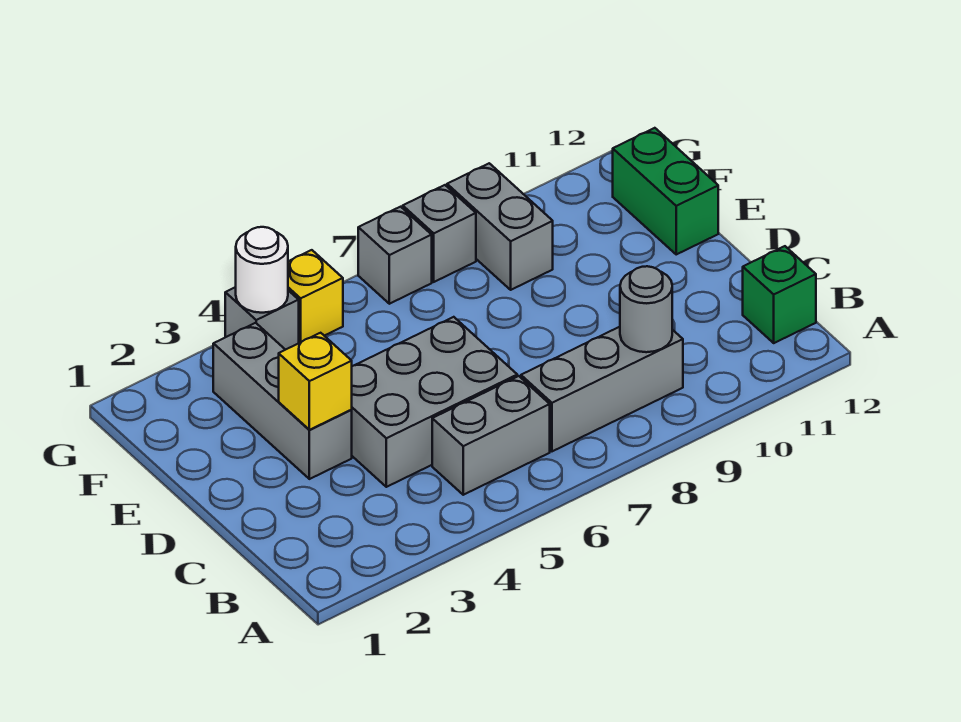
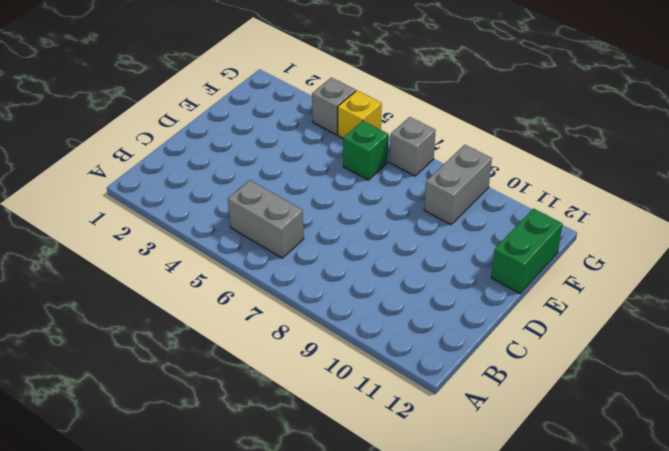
green 1x1 brick [343,121,388,180] -> green 1x1 brick moved to [743,246,816,343]
none -> grey 1x3 brick [521,327,683,451]
none -> grey 2x3 brick [352,317,517,487]
none -> grey 1x3 brick [213,323,352,479]

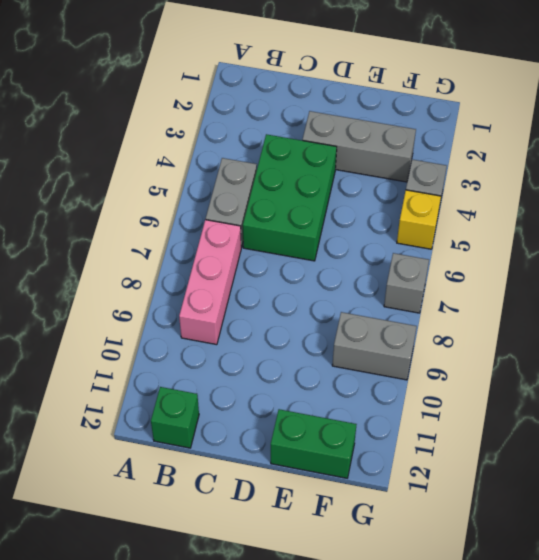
pink 1x3 brick [179,220,241,345] -> grey 1x3 brick [521,327,683,451]
green 2x3 brick [243,134,337,261] -> grey 2x3 brick [352,317,517,487]
none -> grey 1x1 brick [403,185,476,282]
none -> grey 1x1 round brick [620,266,672,352]
none -> yellow 1x1 brick [279,333,352,430]

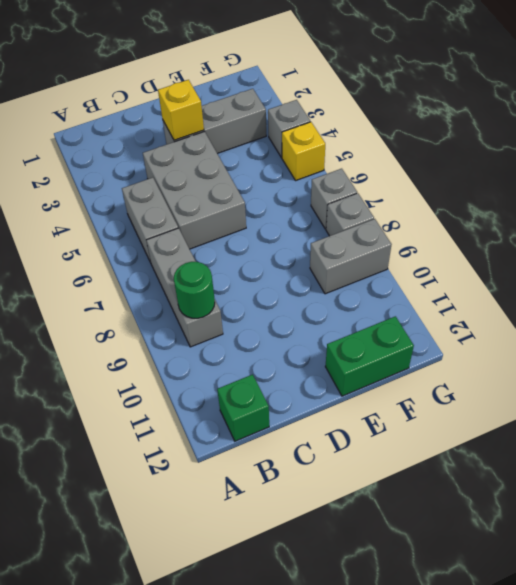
green 1x1 round brick [174,262,215,318] -> grey 1x1 round brick [620,266,672,352]
none -> white 1x1 round brick [236,227,288,313]

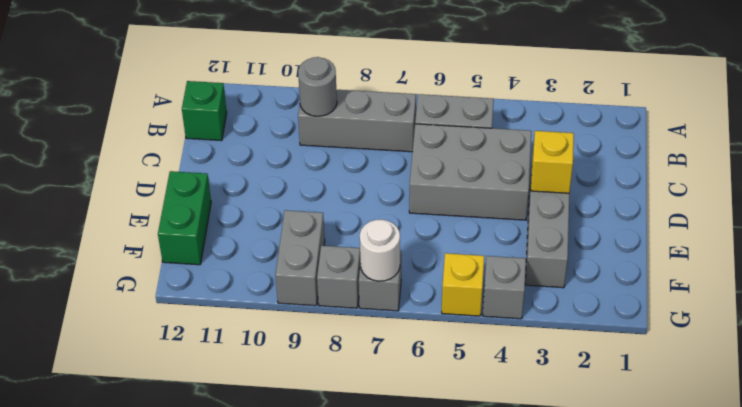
white 1x1 round brick [360,219,400,281] -> white 1x1 round brick moved to [236,227,288,313]

